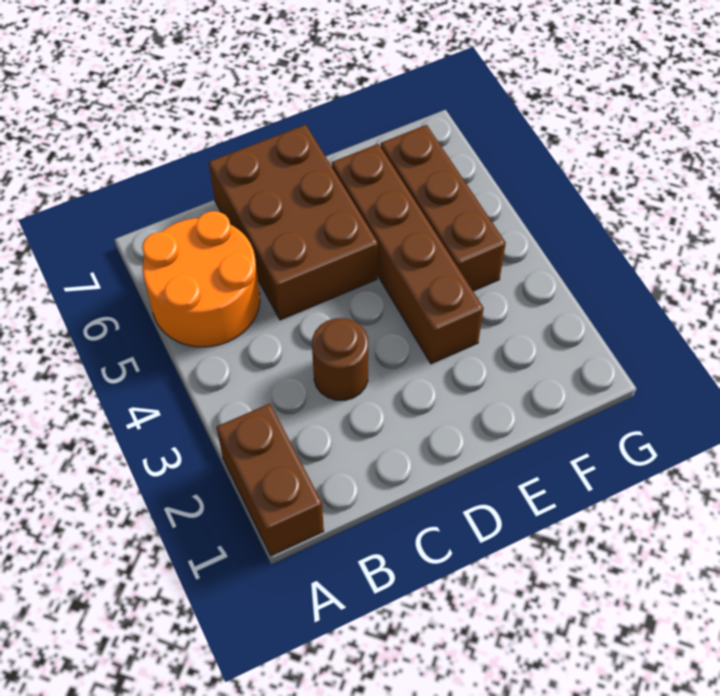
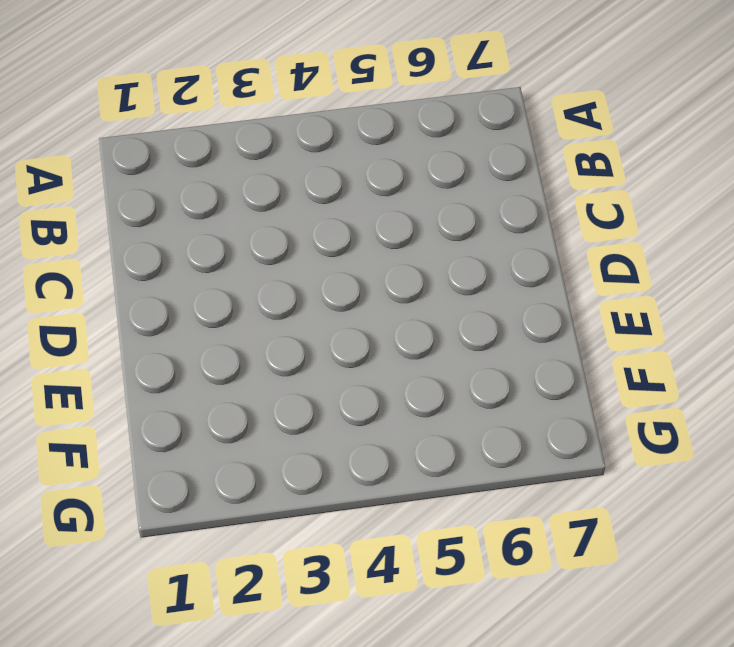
none -> brown 1x2 brick [216,404,324,556]
none -> orange 2x2 round brick [142,211,260,347]

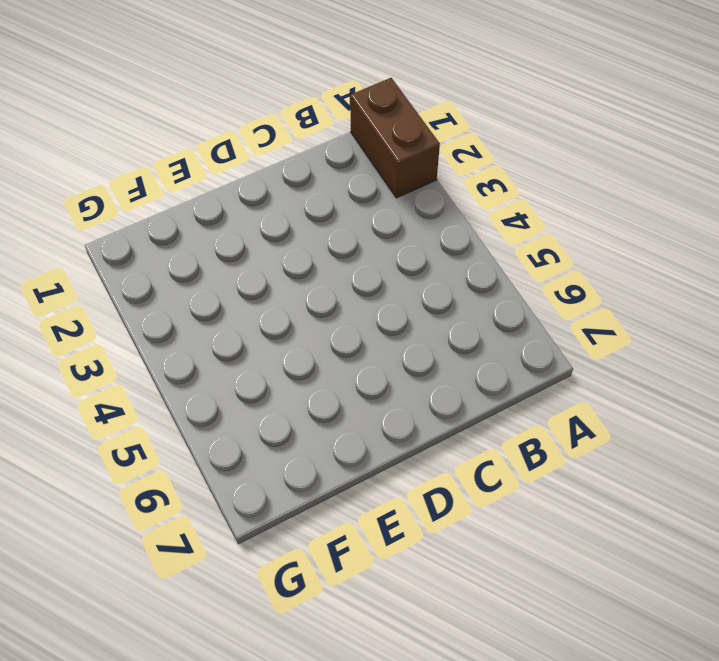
none -> orange 2x2 round brick [142,211,260,347]
none -> brown 1x1 round brick [312,318,368,400]

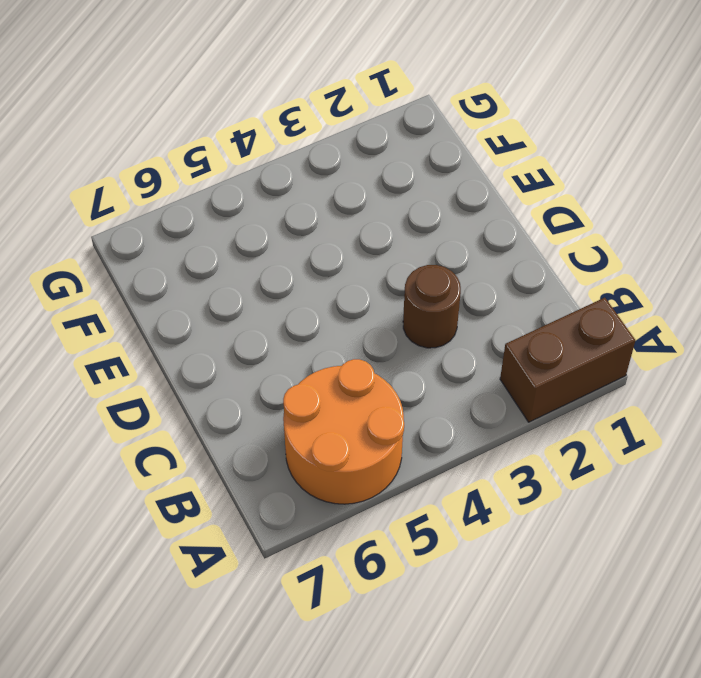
none -> brown 2x3 brick [209,125,378,320]
none -> brown 1x4 brick [332,144,484,364]

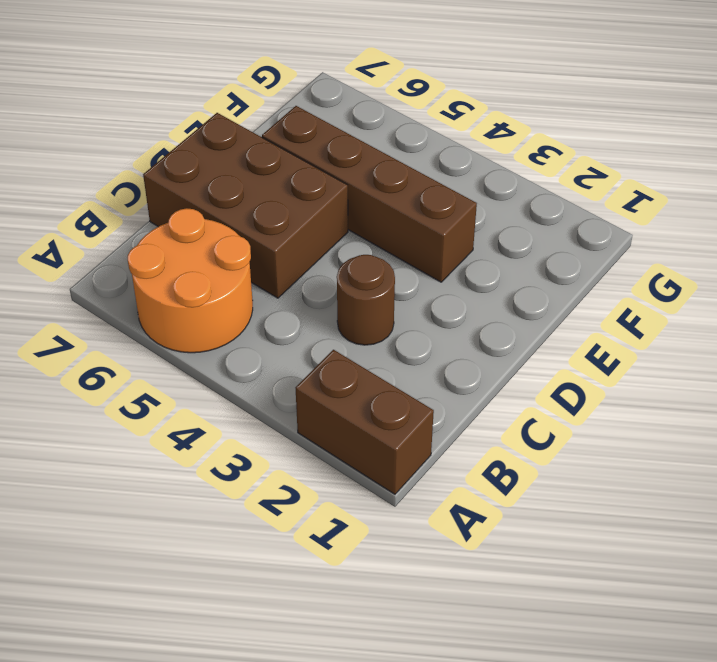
none -> brown 1x3 brick [381,125,506,291]

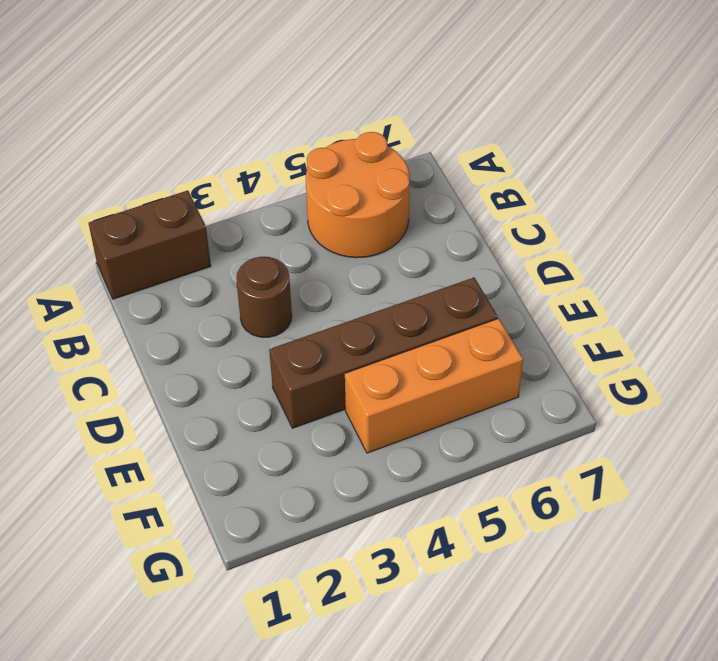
orange 1x3 brick [345,318,523,453] -> brown 1x3 brick [381,125,506,291]
none -> brown 2x3 brick [209,125,378,320]

